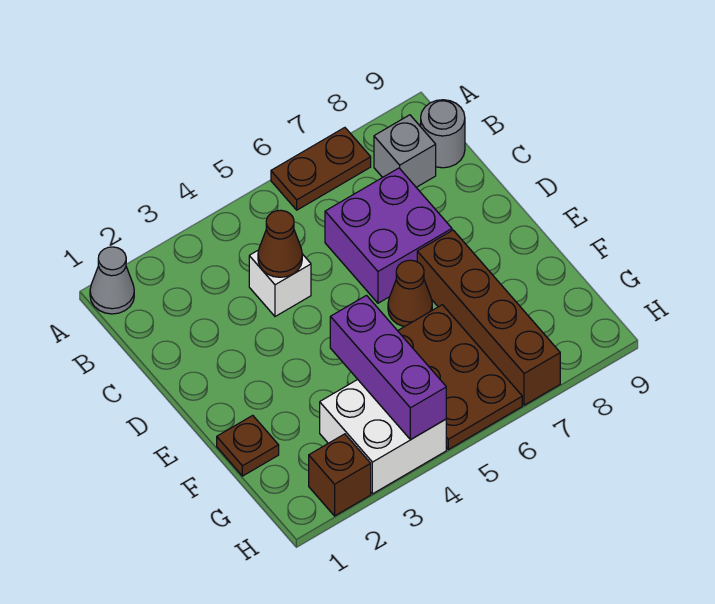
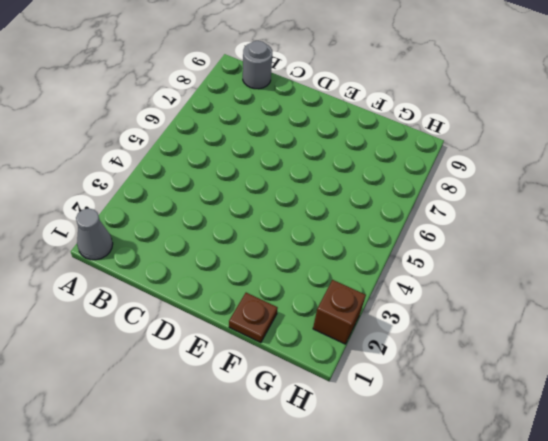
none -> brown 1x2 plate [271,128,371,210]
none -> grey 1x1 brick [374,115,436,187]
none -> white 1x1 brick [249,250,311,316]

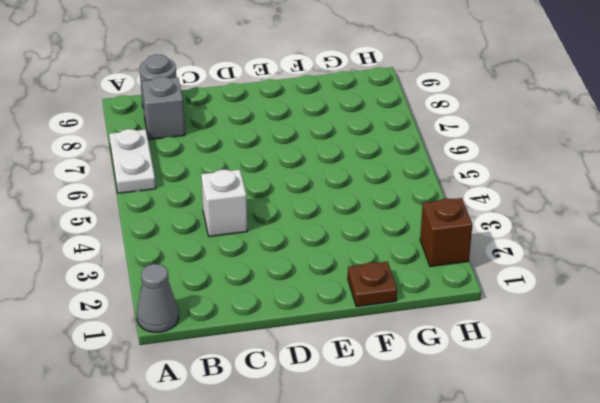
white 1x2 plate [109,129,156,193] -> brown 1x2 plate [271,128,371,210]
none -> purple 2x2 brick [325,168,452,303]
none -> brown 1x1 cone [388,260,432,327]
none -> brown 1x4 brick [417,230,560,405]

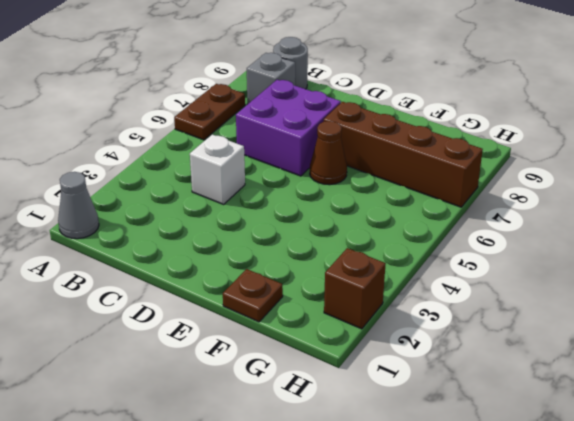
none -> brown 2x3 plate [398,305,522,449]
none -> white 2x2 brick [320,380,446,494]
none -> brown 1x1 cone [258,210,302,277]

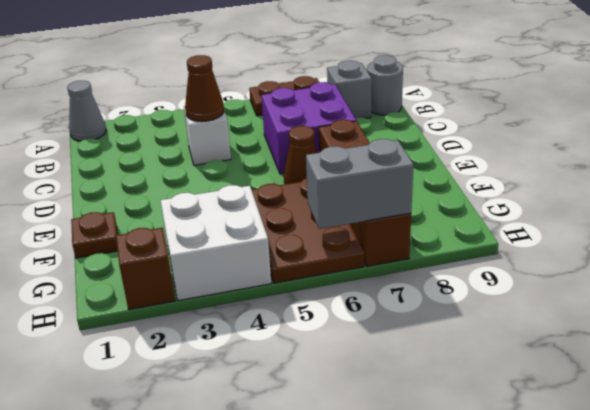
grey 1x2 brick [306,139,414,229] -> none
none -> purple 1x3 brick [330,295,446,440]

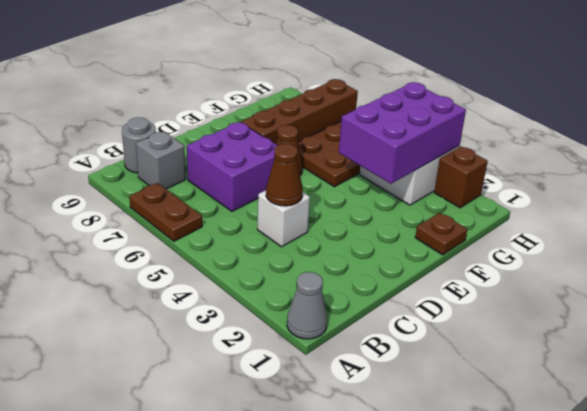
purple 2x3 brick [339,82,466,184] -> purple 1x3 brick [330,295,446,440]

